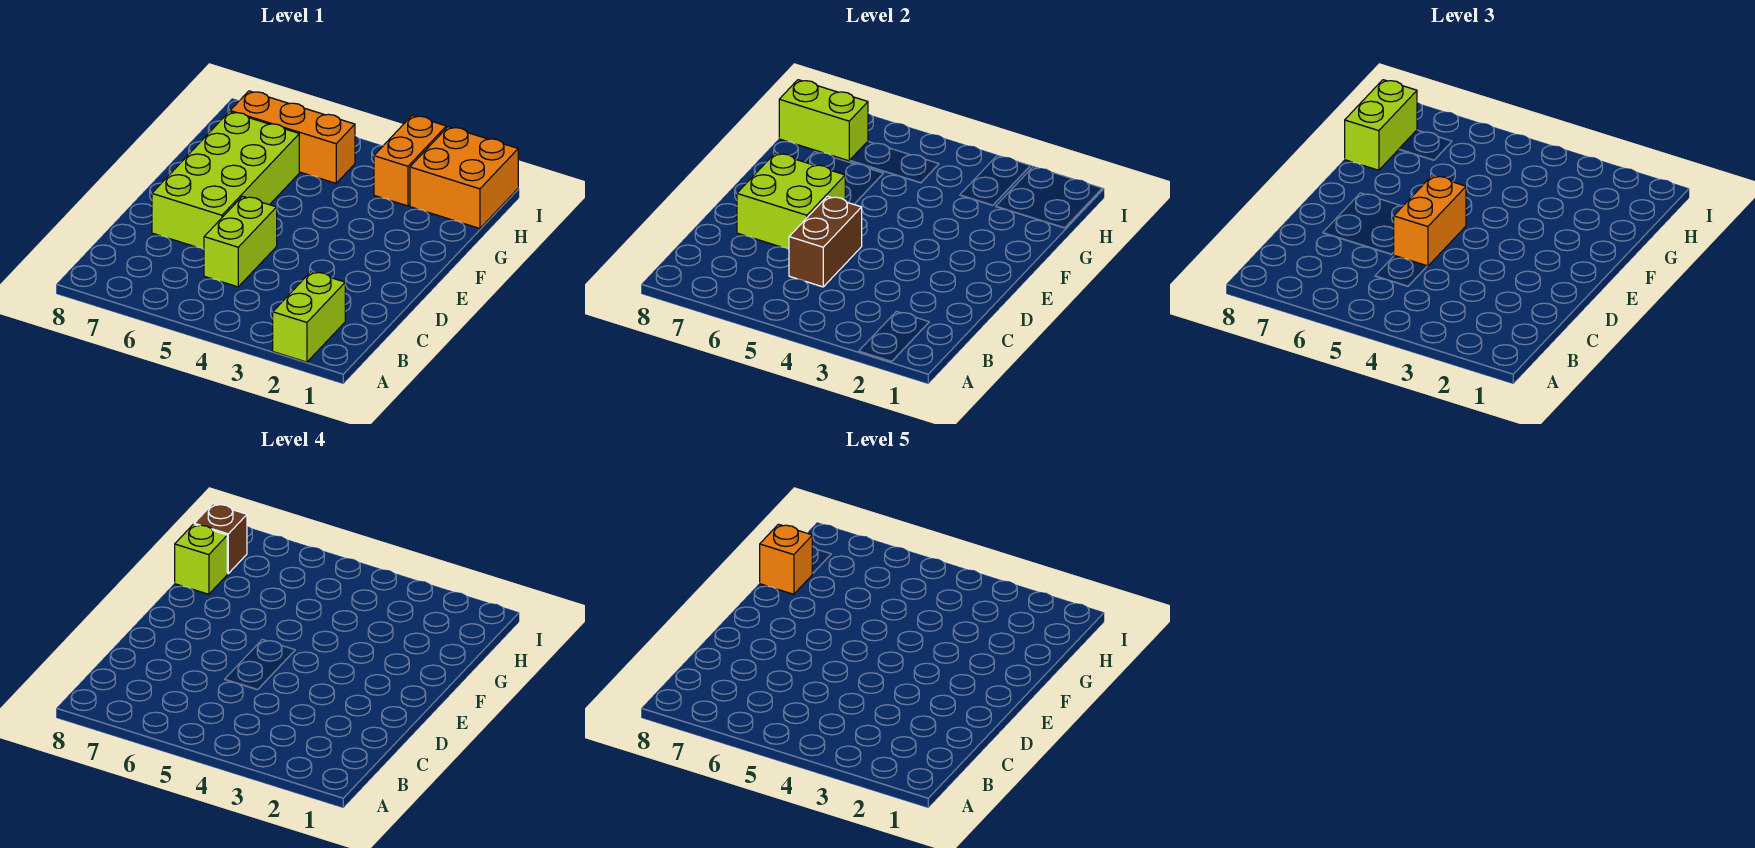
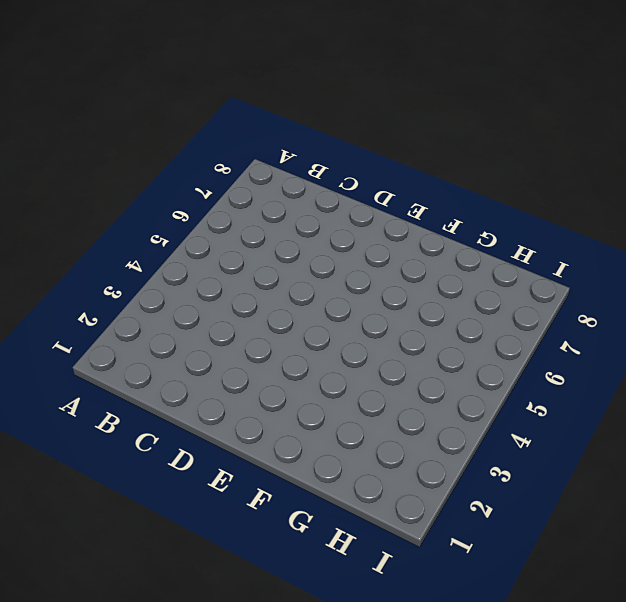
none -> lime 1x2 brick [273,272,345,362]
none -> lime 1x2 brick [204,196,277,287]
none -> lime 2x4 brick [152,112,299,249]

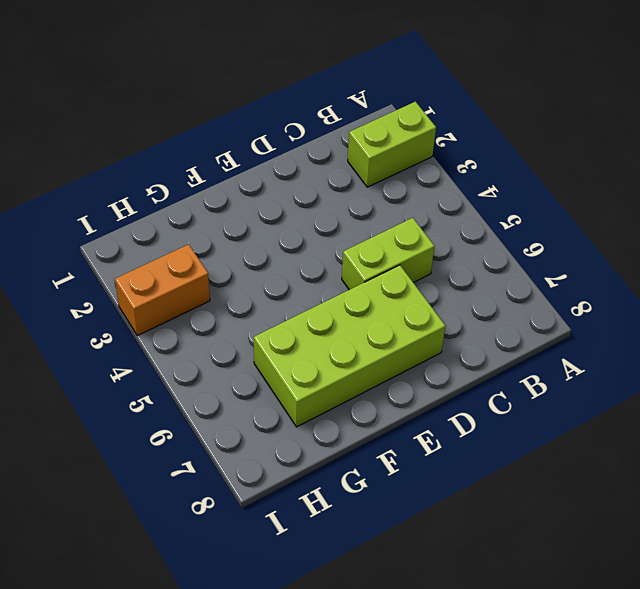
none -> orange 2x2 brick [410,127,518,229]
none -> orange 1x3 brick [230,91,355,183]
none -> brown 1x2 brick [789,196,862,287]

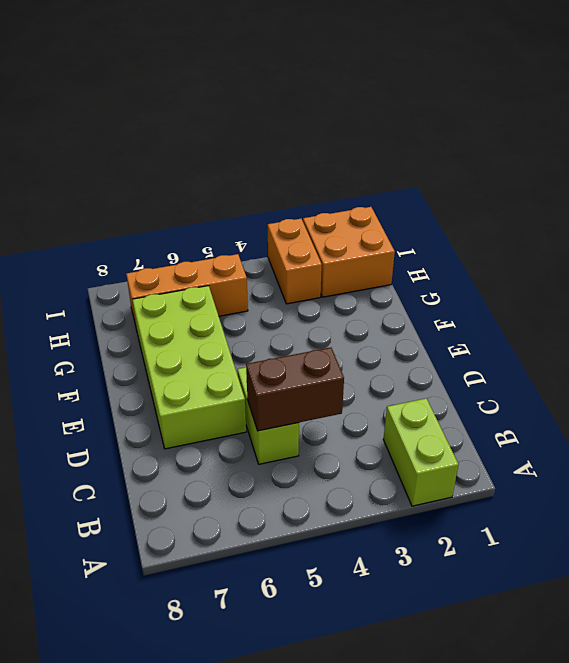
brown 1x2 brick [246,348,344,431] -> brown 1x2 brick turned to [789,196,862,287]
none -> lime 2x2 brick [737,153,845,249]
none -> lime 1x2 brick [779,80,868,161]
none -> orange 1x2 brick [1393,176,1466,266]

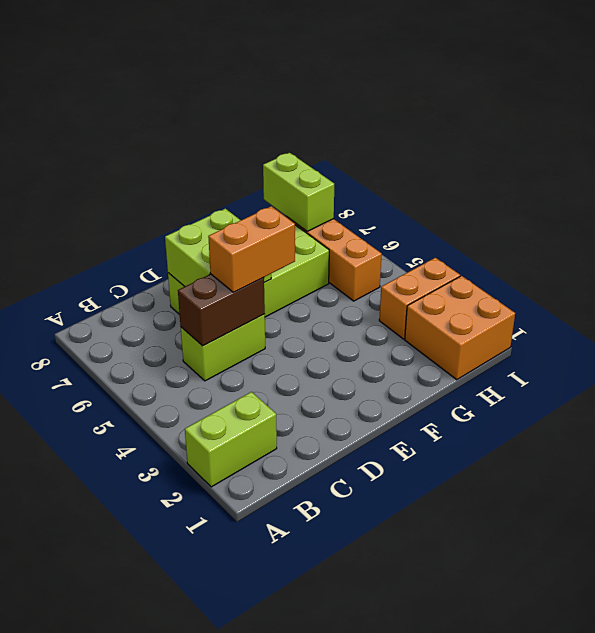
none -> lime 1x2 brick [1345,80,1417,170]
none -> lime 1x1 brick [175,524,228,594]
none -> brown 1x1 brick [194,504,247,573]

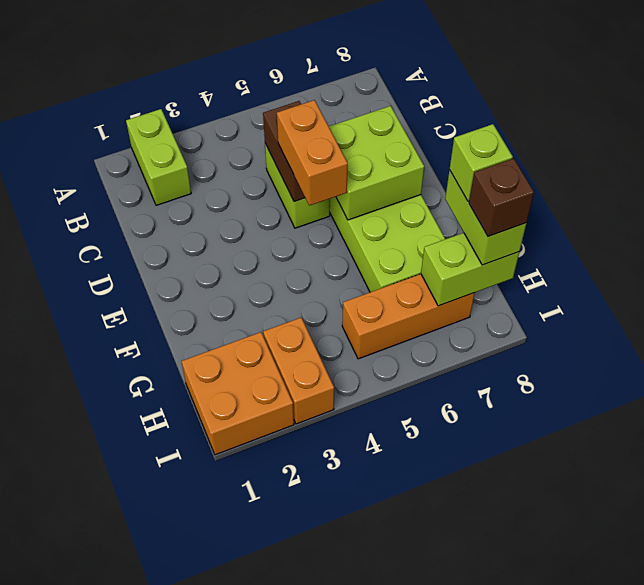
none -> orange 1x1 brick [760,524,812,594]

